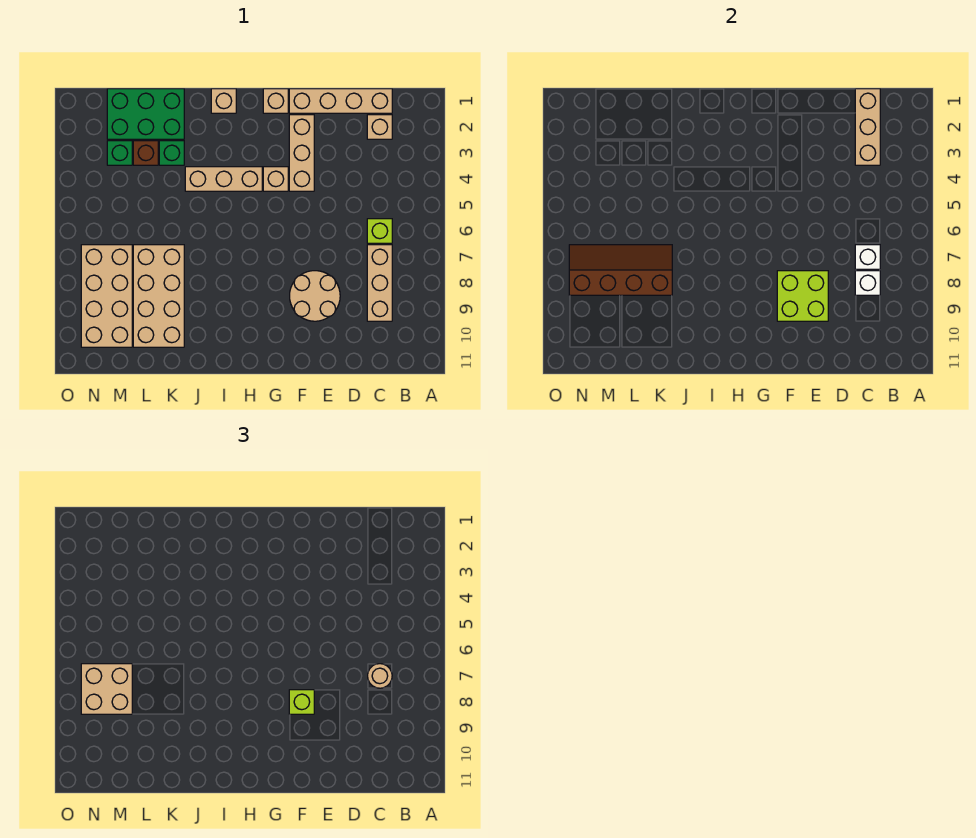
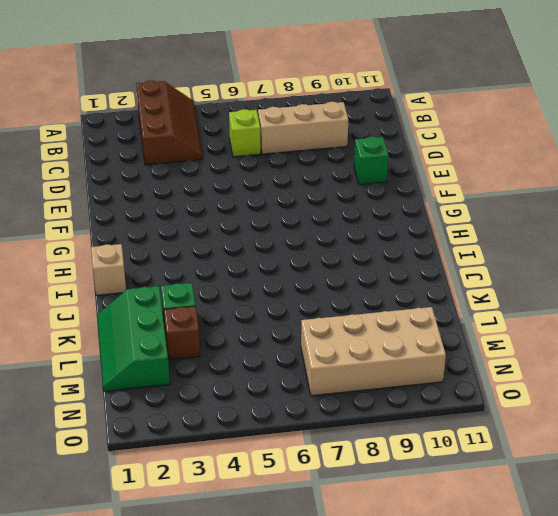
brown 2x3 slope [136,81,202,165] -> none
green 1x1 brick [354,136,389,185] -> green 1x1 brick moved to [107,141,132,165]
green 2x3 slope [97,286,170,391] -> green 2x3 brick [107,89,184,139]
none -> tan 1x4 brick [289,89,392,113]
none -> tan 1x1 brick [367,115,392,139]
none -> tan 2x2 round brick [290,271,340,321]

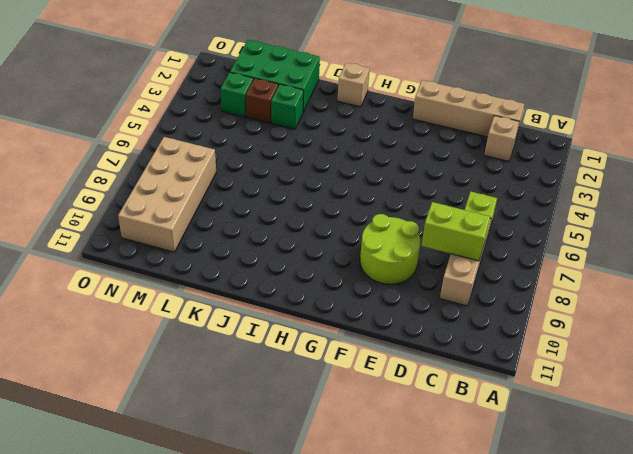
lime 1x2 brick [421,202,490,261] -> white 1x1 brick [855,271,880,295]
lime 2x2 round brick [360,214,421,284] -> tan 2x2 round brick [290,271,340,321]
none -> tan 1x3 brick [289,115,314,191]
none -> tan 1x1 brick [263,89,288,113]
none -> tan 1x1 brick [263,167,288,191]

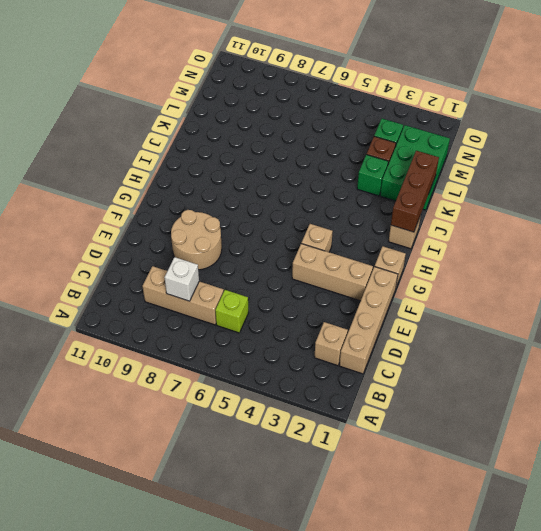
brown 1x3 brick [391,151,439,232] -> none
none -> tan 1x3 brick [185,167,262,191]
none -> tan 2x4 brick [133,245,184,347]
none -> tan 2x4 brick [81,245,132,347]

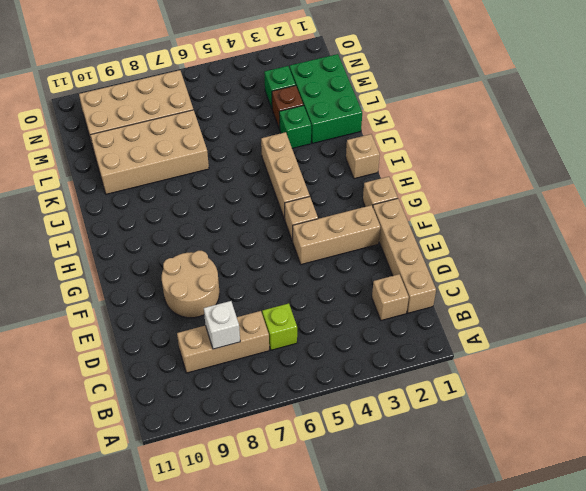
none -> tan 1x3 brick [855,89,880,165]
none -> white 1x1 brick [855,245,880,269]
none -> lime 2x2 brick [777,271,828,321]

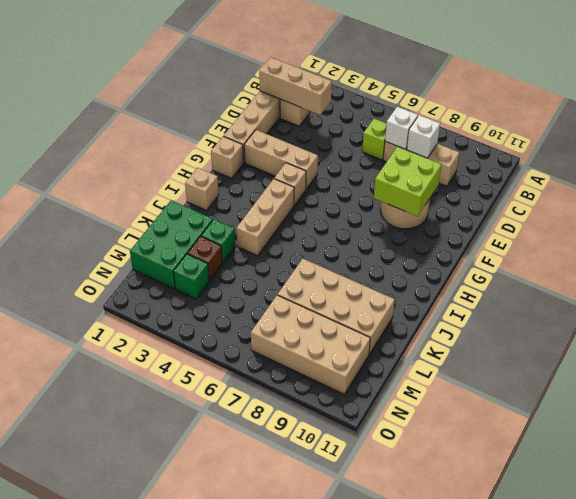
none -> brown 2x4 slope [569,245,672,295]
none -> tan 1x1 round brick [368,664,392,688]
none -> lime 1x1 brick [289,690,314,714]

